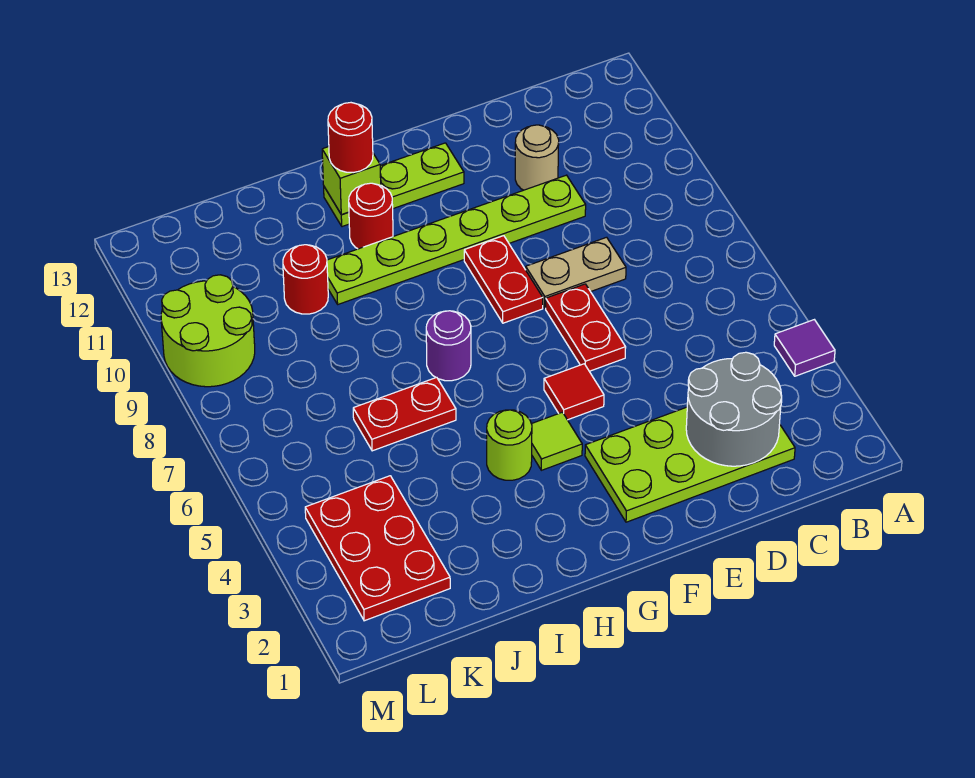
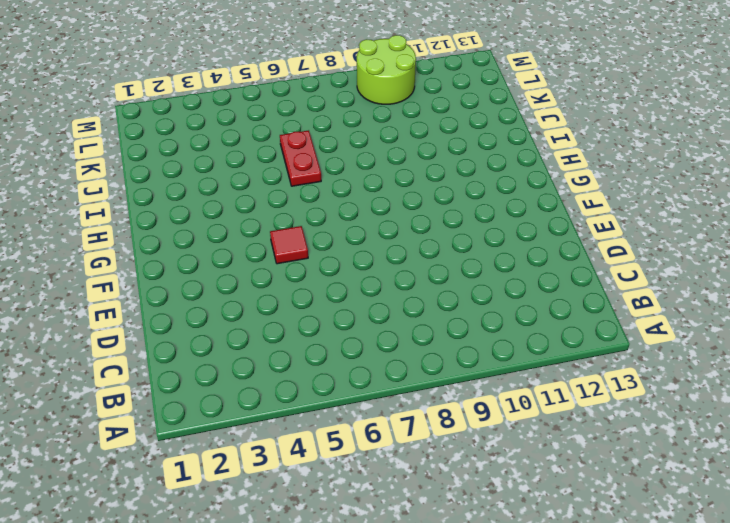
none -> purple 1x1 tile [774,320,835,376]
none -> lime 2x4 plate [585,407,795,522]
none -> tan 1x2 plate [526,237,626,308]

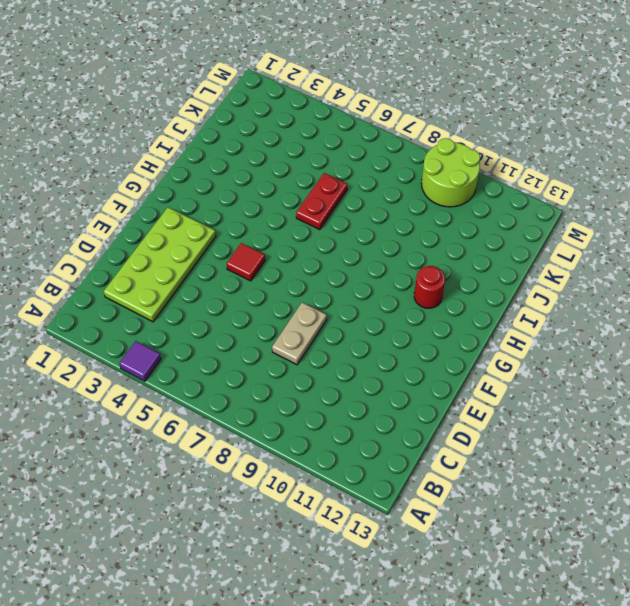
none -> lime 1x6 plate [327,175,586,304]
none -> tan 1x1 round brick [515,125,559,190]
none -> red 1x2 plate [546,284,626,371]

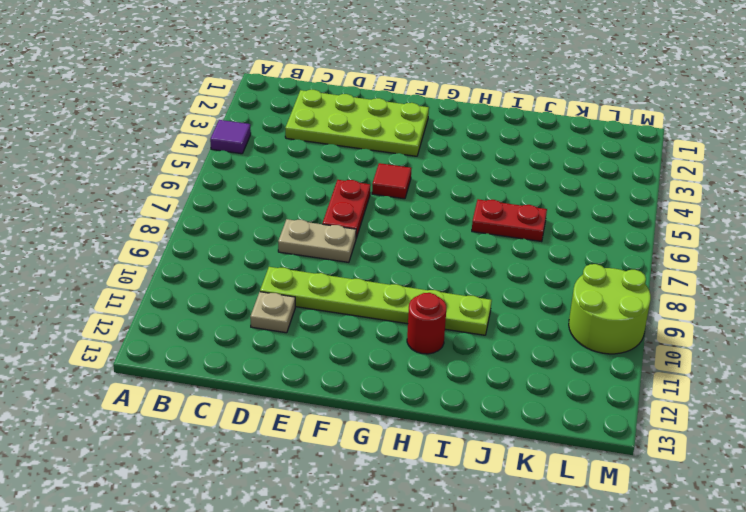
tan 1x1 plate [250,292,295,333] -> tan 1x1 round brick [515,125,559,190]
none -> red 1x2 plate [464,236,543,323]
none -> lime 1x3 plate [324,143,464,227]
none -> lime 1x1 tile [532,412,582,470]

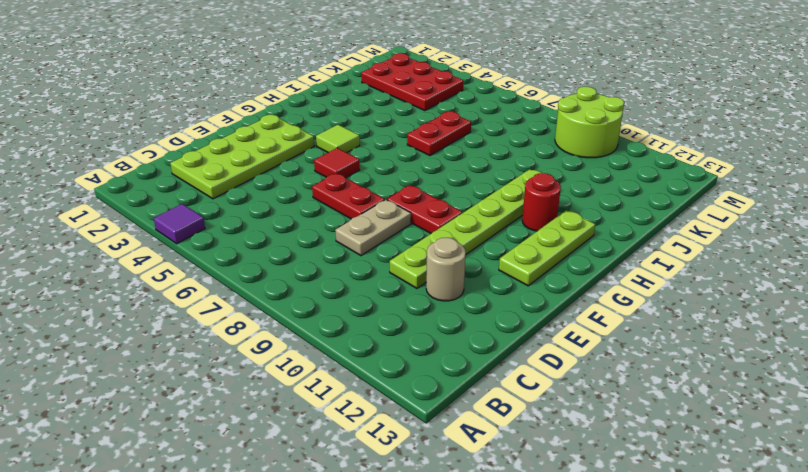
none -> lime 1x1 round brick [487,410,532,480]
none -> purple 1x1 round brick [426,311,471,381]
none -> red 1x1 round brick [283,245,328,314]

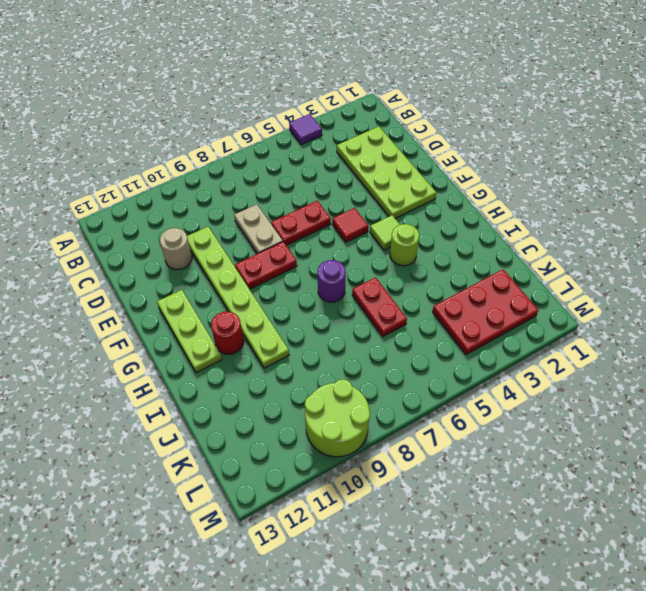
none -> red 1x1 round brick [283,245,328,314]
none -> grey 2x2 round brick [686,352,782,466]
none -> lime 1x1 brick [322,147,381,215]

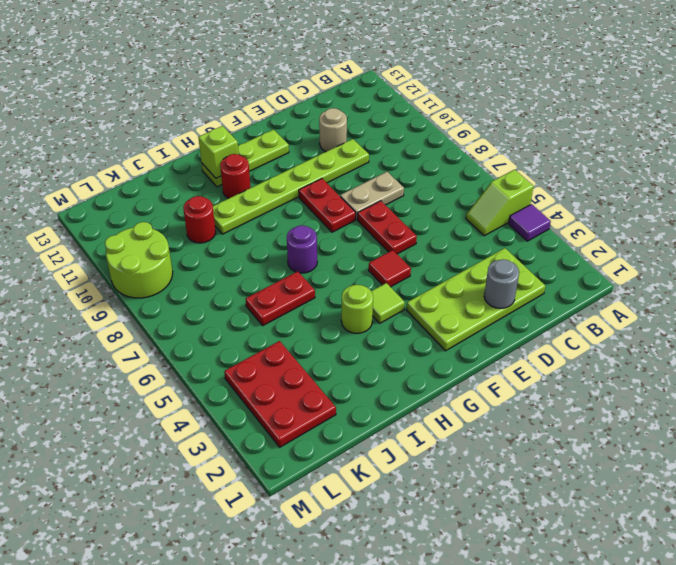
lime 1x2 slope [466,170,534,236] -> none
grey 1x1 round brick [484,259,519,308] -> grey 2x2 round brick [686,352,782,466]
none -> red 1x1 round brick [328,103,373,172]

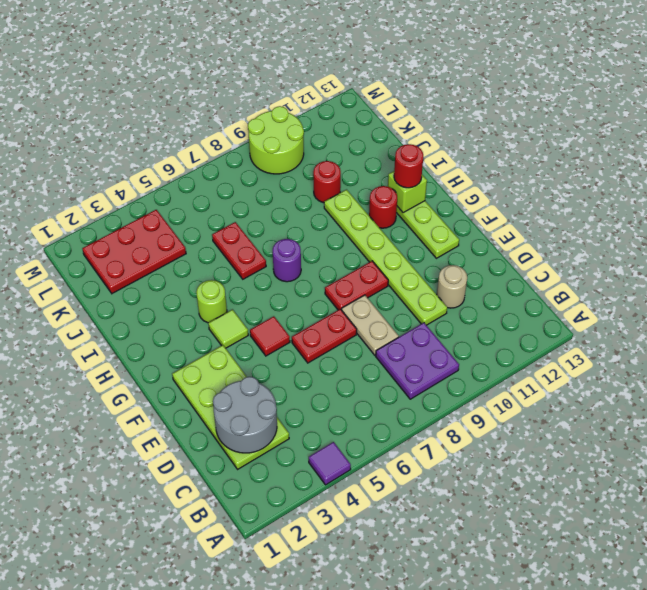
purple 2x2 plate [376,323,459,399] -> none

